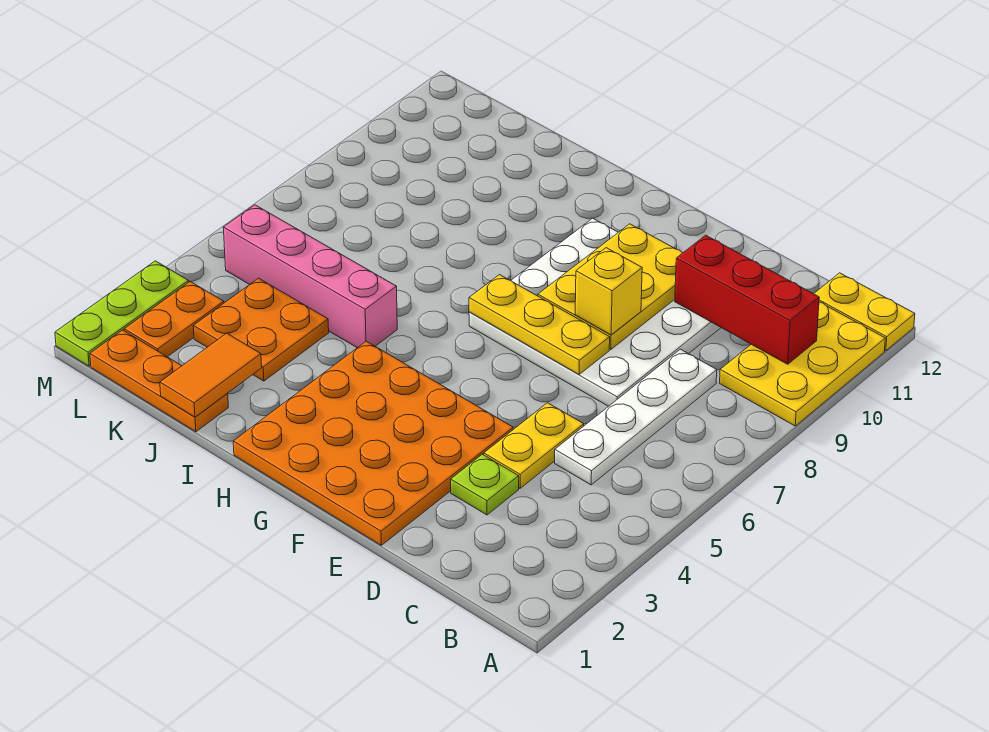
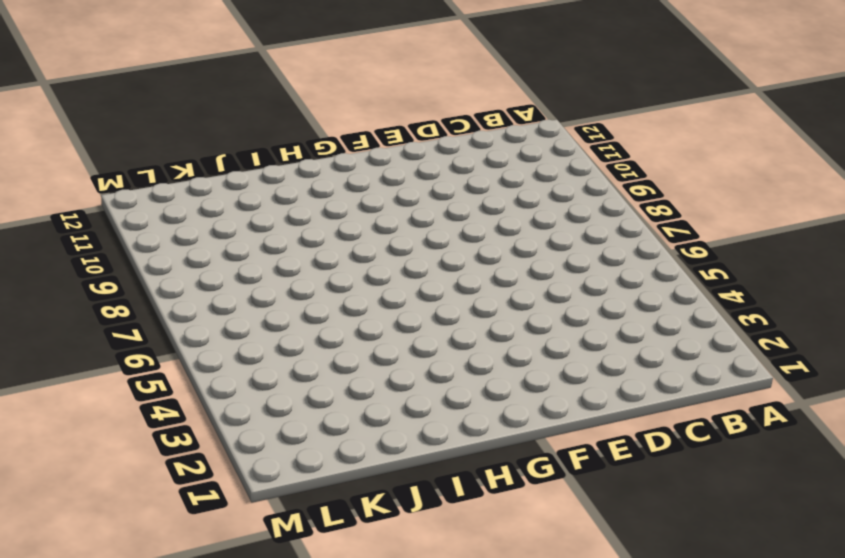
none -> yellow 2x3 plate [720,302,885,426]
none -> yellow 1x2 plate [814,273,915,351]
none -> white 1x4 plate [555,349,717,485]

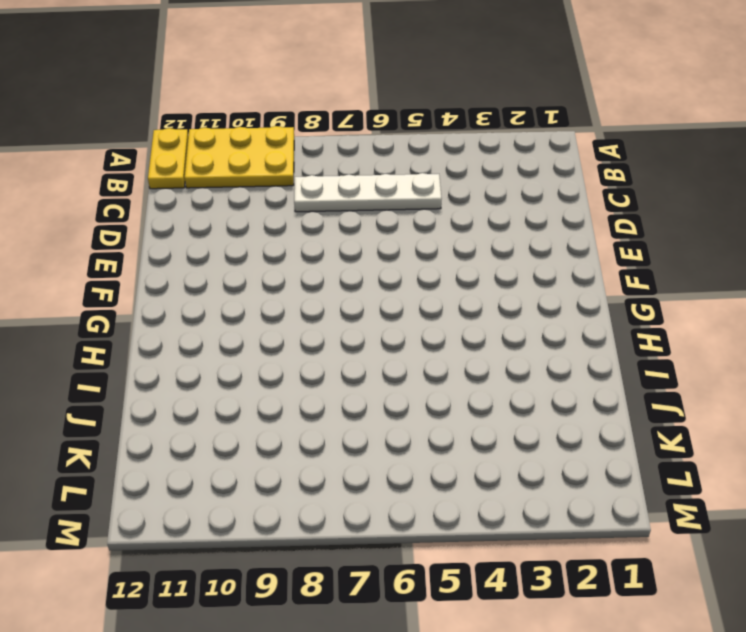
none -> lime 1x1 plate [451,454,519,515]
none -> yellow 1x2 plate [484,403,584,488]
none -> white 4x4 plate [469,218,721,406]

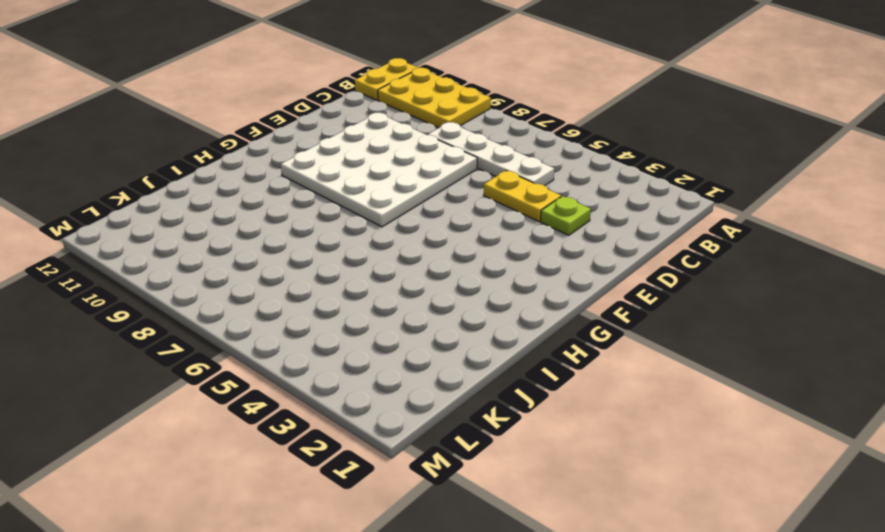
none -> orange 4x4 plate [233,341,513,545]
none -> pink 1x4 brick [223,205,397,348]
none -> orange 1x3 plate [90,330,228,432]

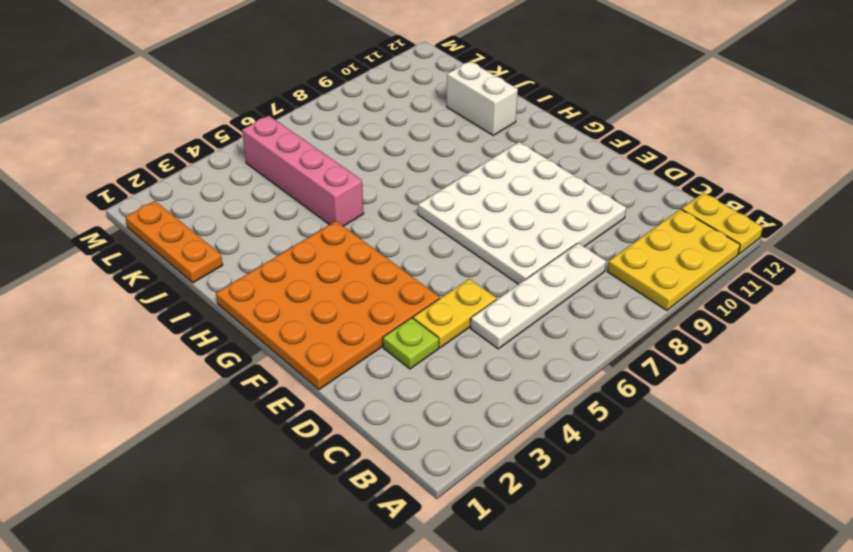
white 1x2 brick [447,61,518,135] -> none
none -> orange 2x2 plate [193,278,329,381]
none -> orange 1x2 plate [124,281,224,357]
none -> lime 1x3 plate [55,261,189,366]

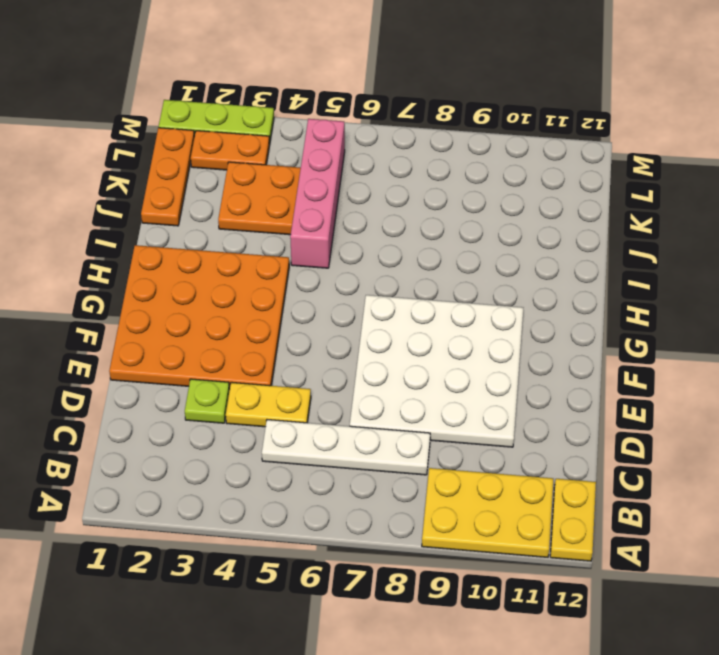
none -> red 1x3 brick [675,235,819,364]
none -> yellow 1x3 plate [469,275,610,374]
none -> yellow 2x3 plate [538,224,682,350]

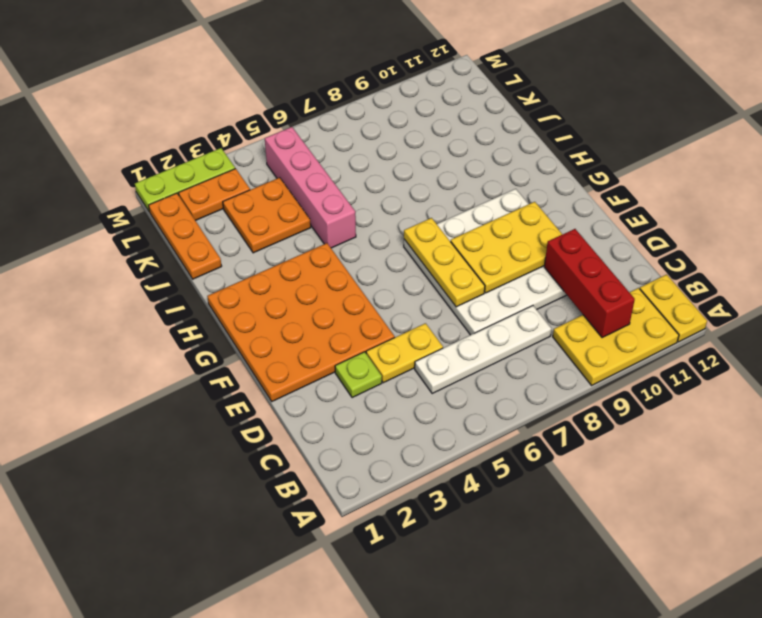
none -> orange 1x2 tile [160,333,262,417]
none -> yellow 1x1 brick [575,248,642,335]

